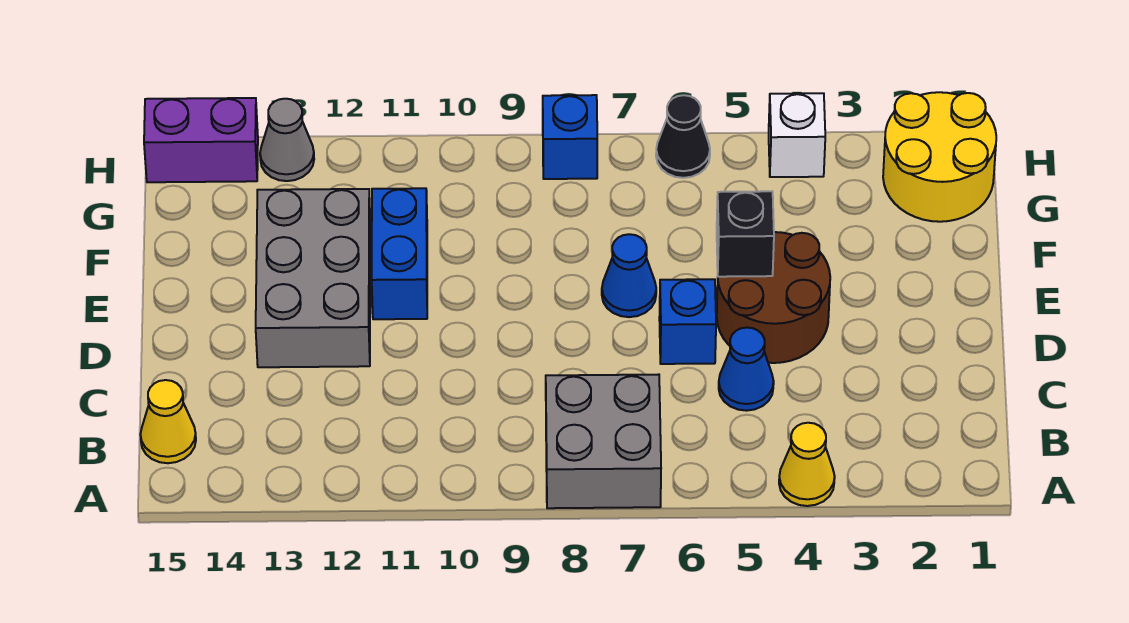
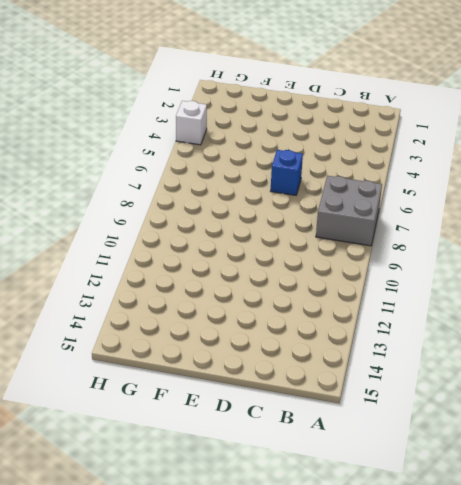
none -> yellow 1x1 cone [779,423,835,506]
none -> yellow 1x1 cone [140,380,196,463]
none -> blue 1x1 cone [719,328,774,411]

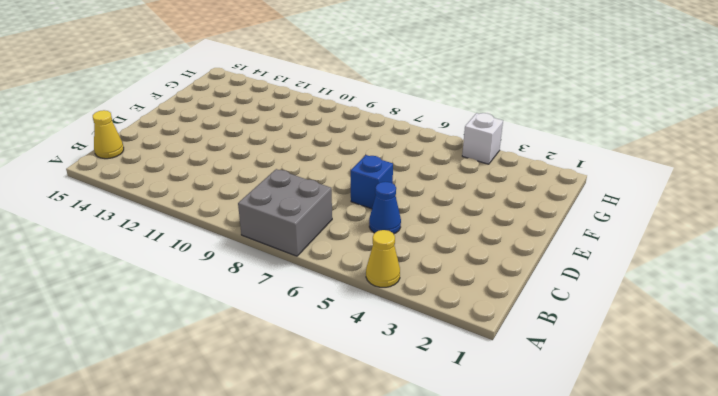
none -> brown 2x2 round brick [717,232,830,363]
none -> grey 2x3 brick [256,189,370,367]
none -> blue 1x1 cone [602,234,656,317]

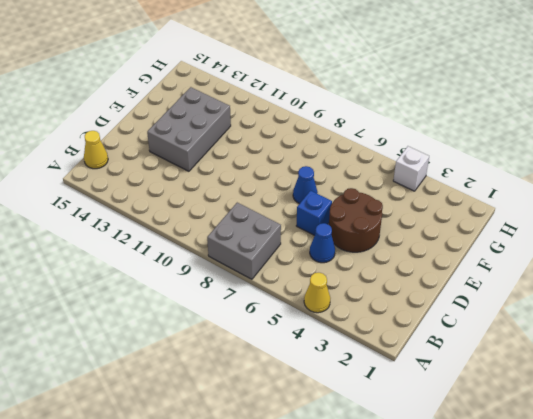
none -> blue 1x2 brick [372,188,427,319]
none -> yellow 2x2 round brick [883,92,996,222]
none -> black 1x1 cone [656,95,710,178]

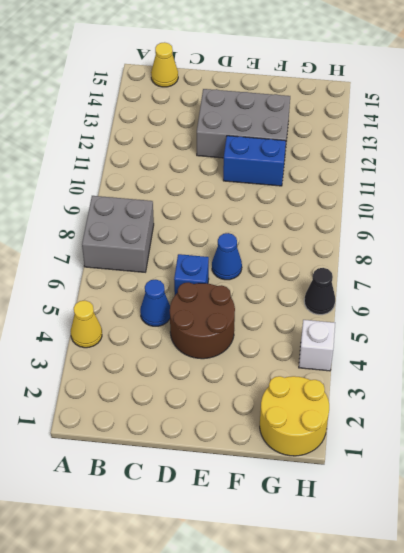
none -> blue 1x1 brick [543,95,597,179]
none -> grey 1x1 cone [260,99,314,181]
none -> purple 1x2 brick [144,98,258,182]

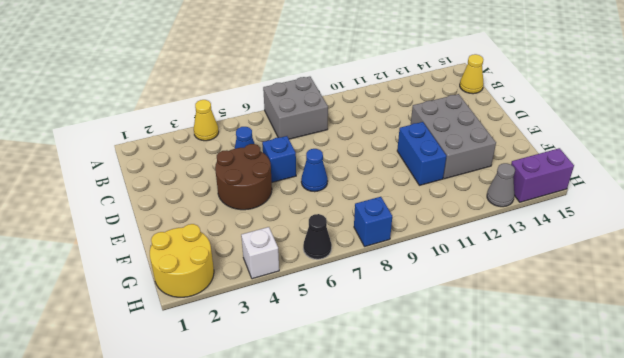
none -> black 1x1 brick [717,191,774,277]

